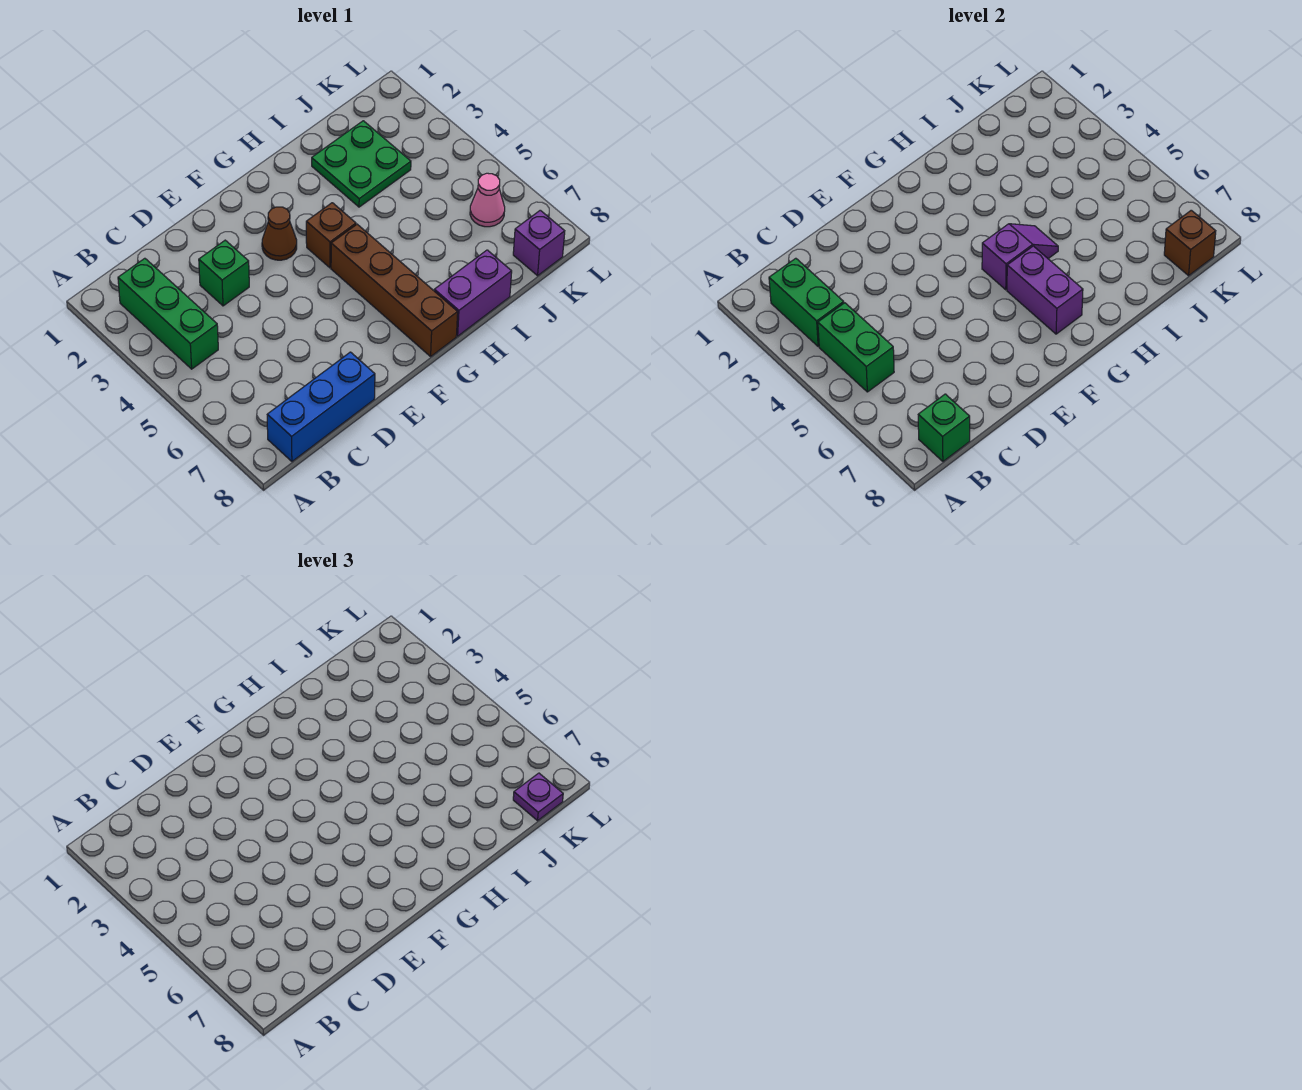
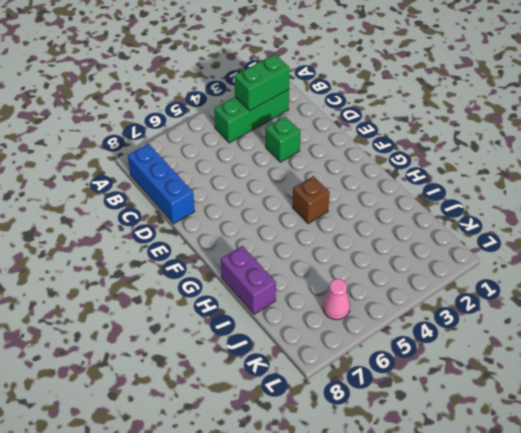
none -> brown 1x1 cone [262,207,297,260]
none -> brown 1x4 brick [331,224,458,356]
none -> green 2x2 plate [312,121,411,207]

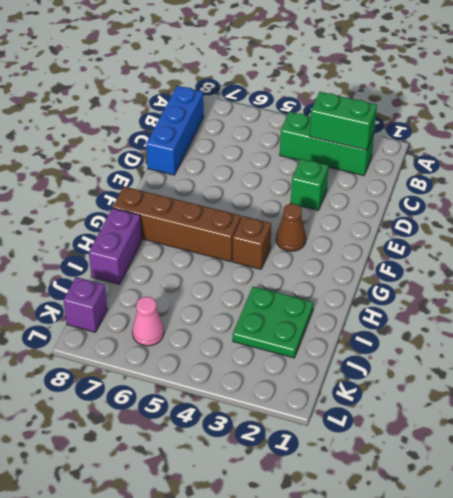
none -> green 1x2 brick [818,303,894,392]
none -> green 1x1 brick [918,394,970,461]
none -> purple 1x2 slope [982,224,1058,290]

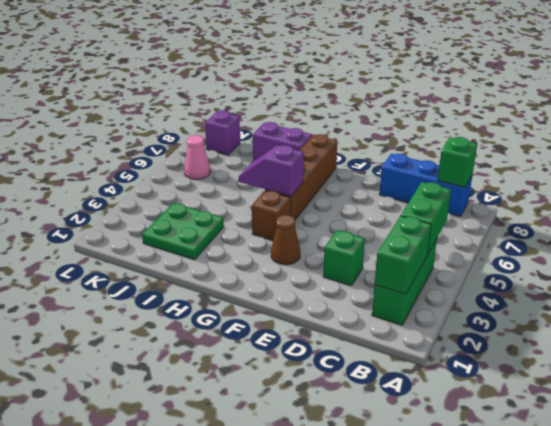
none -> purple 1x2 brick [1007,246,1083,334]
none -> brown 1x1 brick [1164,210,1216,276]
none -> purple 1x1 plate [513,773,563,821]

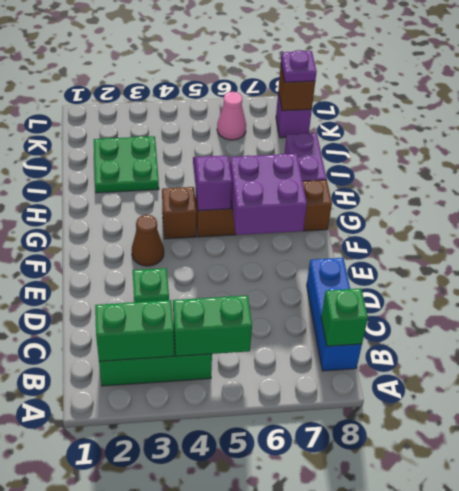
purple 2x2 brick [230,154,307,235] -> purple 1x2 brick [1007,246,1083,334]

